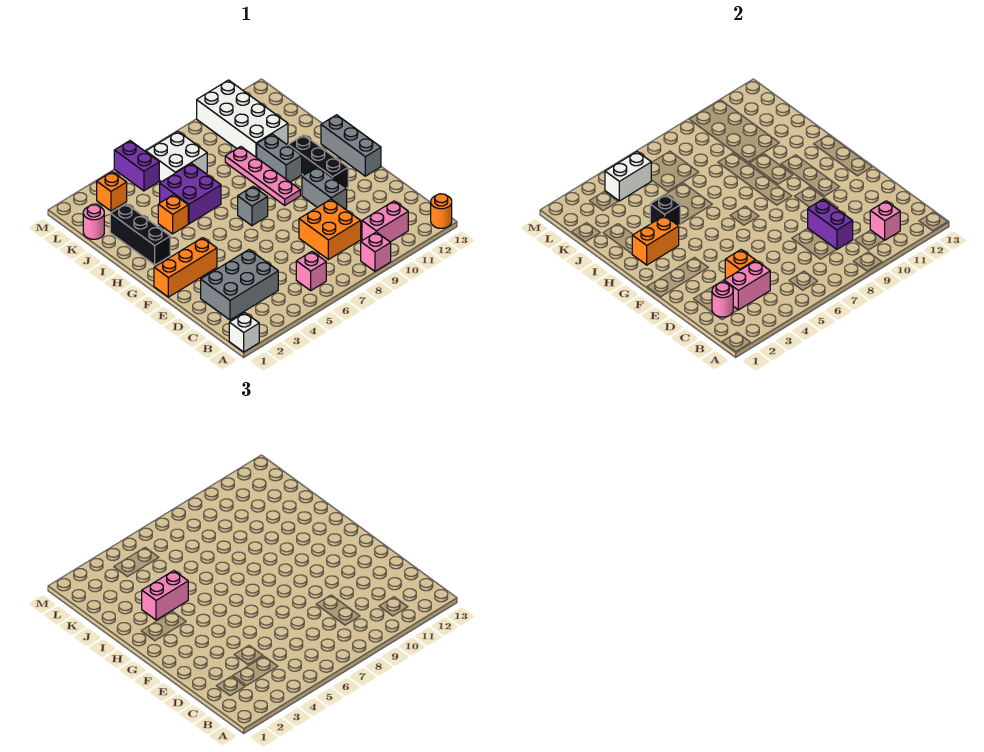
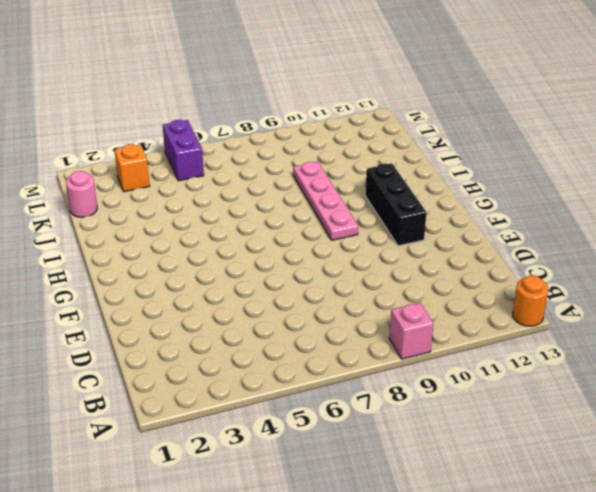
none -> white 1x1 brick [229,313,259,352]
none -> pink 1x1 brick [296,252,326,291]
none -> pink 1x2 brick [362,201,408,242]
none -> grey 2x3 brick [201,250,278,320]

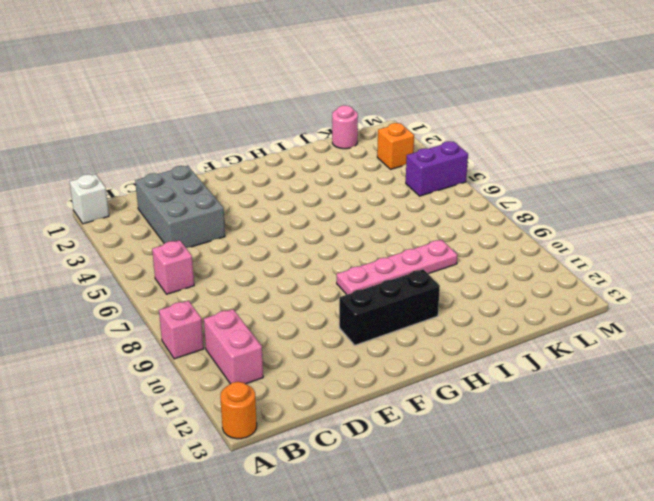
none -> orange 2x2 brick [299,199,361,260]
none -> grey 1x2 brick [302,167,347,209]
none -> orange 1x3 brick [154,238,217,297]
none -> grey 1x3 brick [321,115,381,176]

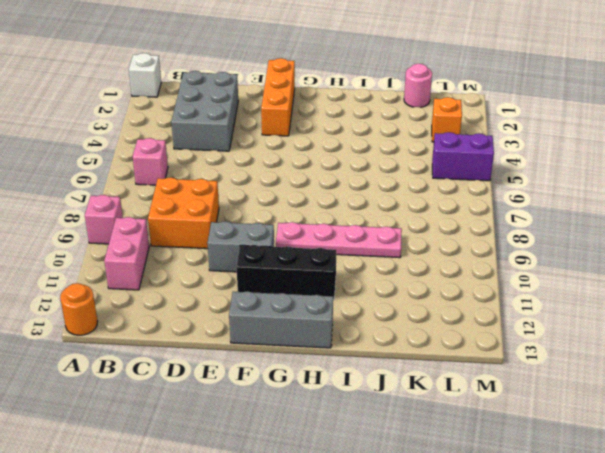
none -> grey 1x1 brick [238,186,268,226]
none -> black 1x3 brick [110,204,170,265]
none -> grey 1x2 brick [257,134,302,182]
none -> orange 1x1 brick [158,195,188,234]

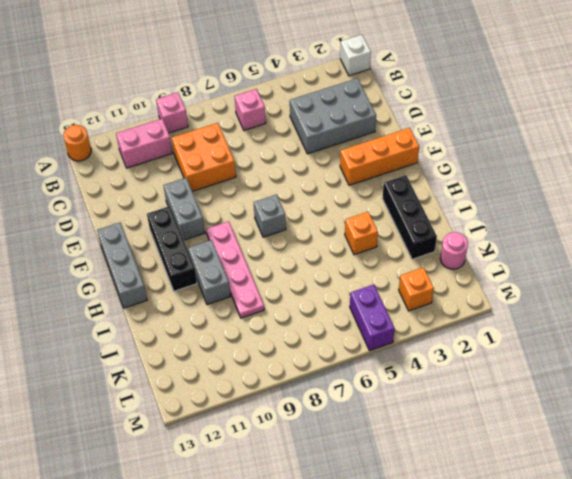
none -> purple 2x2 brick [160,163,221,224]
none -> white 2x4 brick [197,80,288,158]
none -> white 2x2 brick [146,132,207,182]
none -> pink 1x1 brick [870,201,900,240]

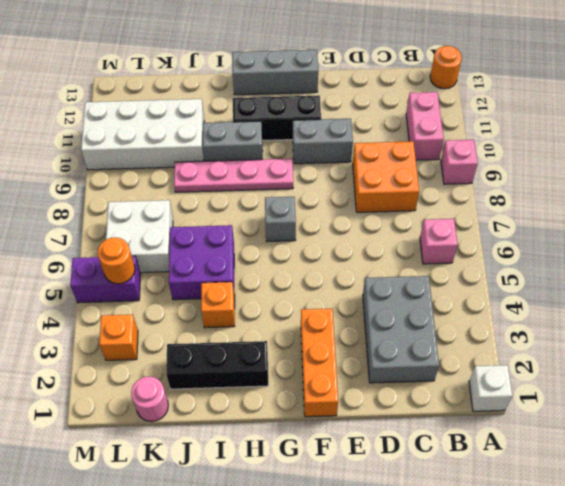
orange 1x1 round brick [98,237,135,284] -> white 1x2 brick [605,152,651,201]
none -> pink 1x1 brick [870,201,900,240]
none -> pink 1x1 round brick [712,283,733,317]
none -> pink 1x2 brick [724,261,770,310]
none -> purple 1x2 brick [808,199,853,250]

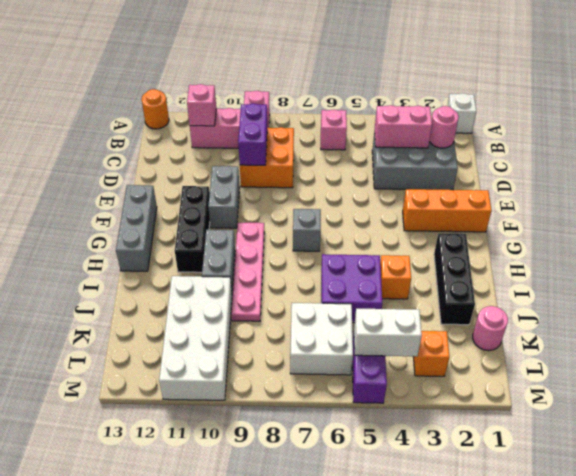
none -> orange 1x1 brick [725,250,755,279]
none -> orange 1x2 brick [632,216,679,265]
none -> black 1x1 brick [650,195,680,226]
none -> pink 1x2 brick [142,571,188,620]

